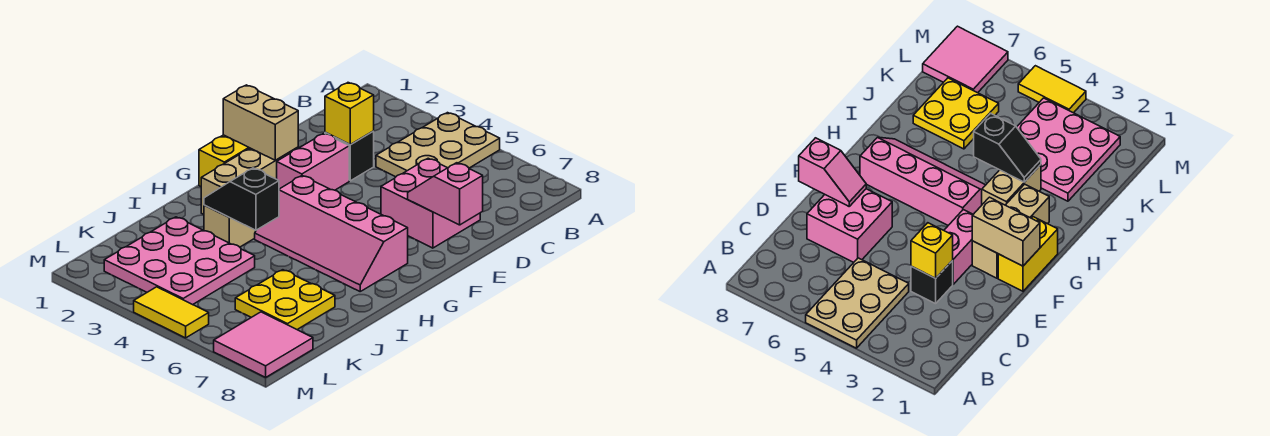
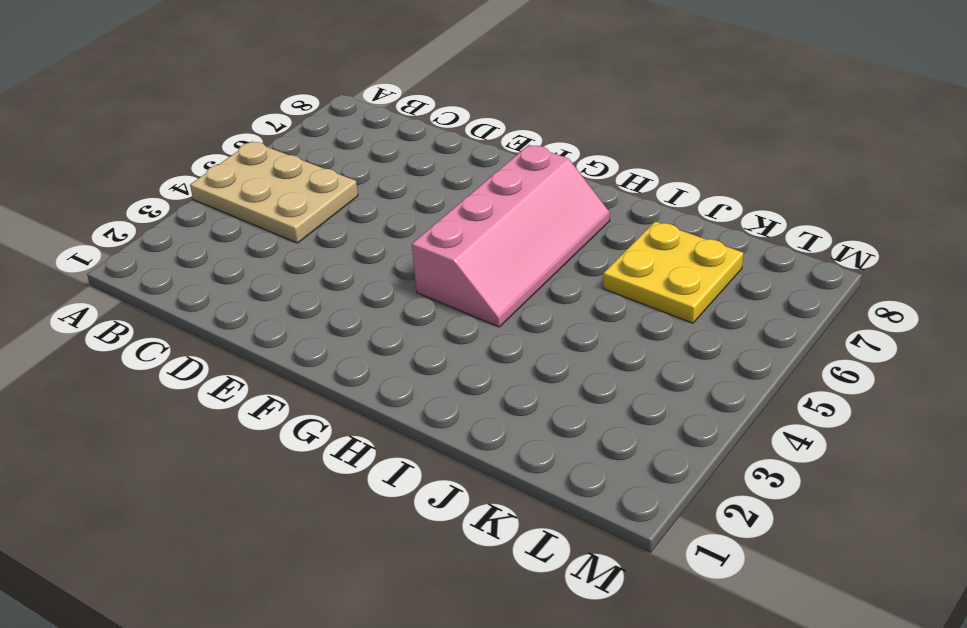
none -> black 1x1 brick [325,131,374,181]
none -> pink 2x2 brick [381,158,480,248]
none -> pink 1x2 brick [277,133,349,190]

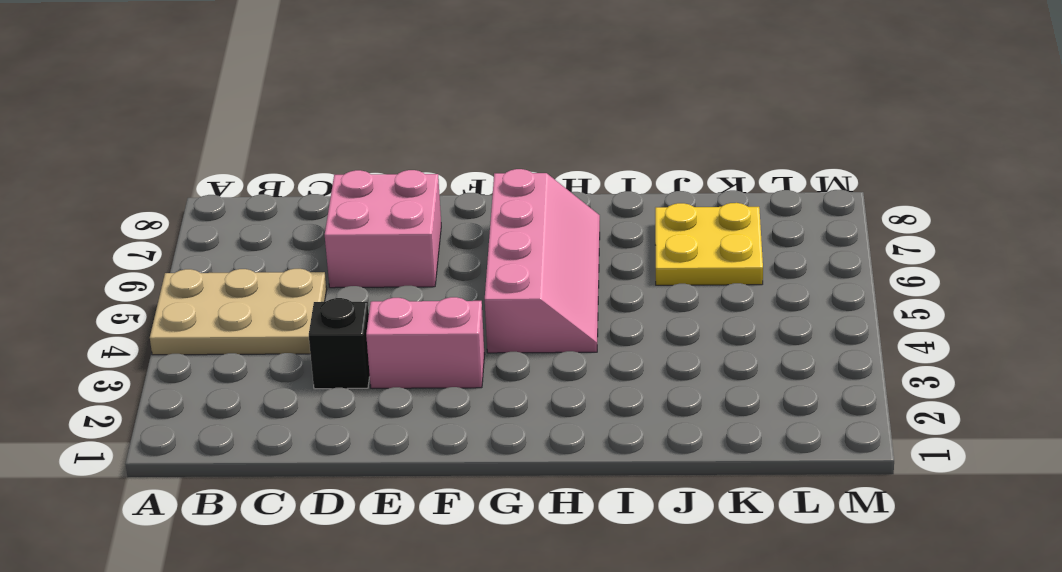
none -> yellow 1x2 brick [199,135,250,186]
none -> tan 1x3 brick [201,147,298,214]
none -> tan 1x2 brick [204,205,256,247]

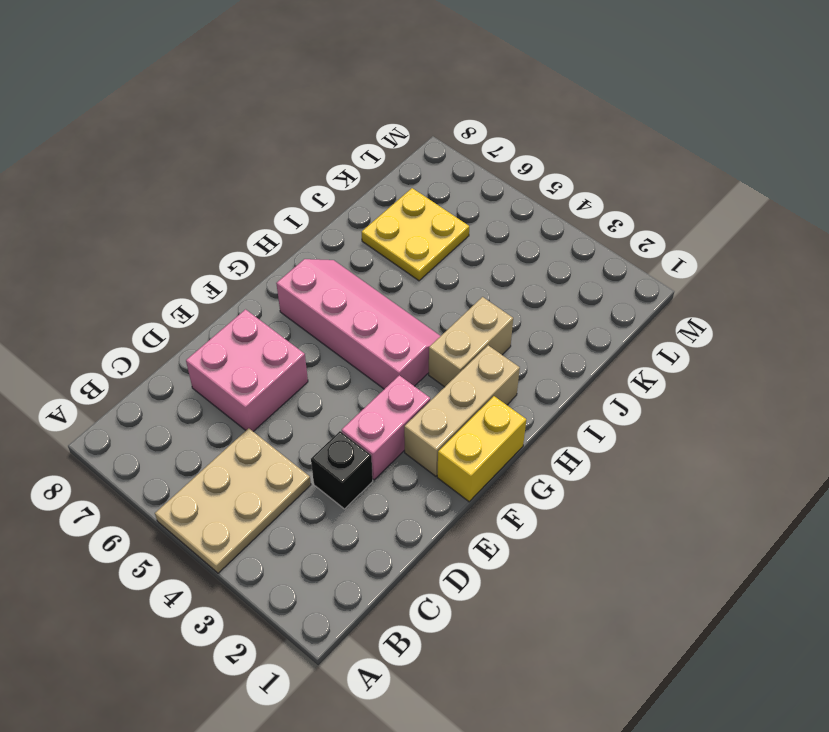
none -> pink 3x3 plate [104,217,255,305]
none -> pink 2x2 tile [214,312,313,377]
none -> yellow 1x2 tile [134,287,209,338]

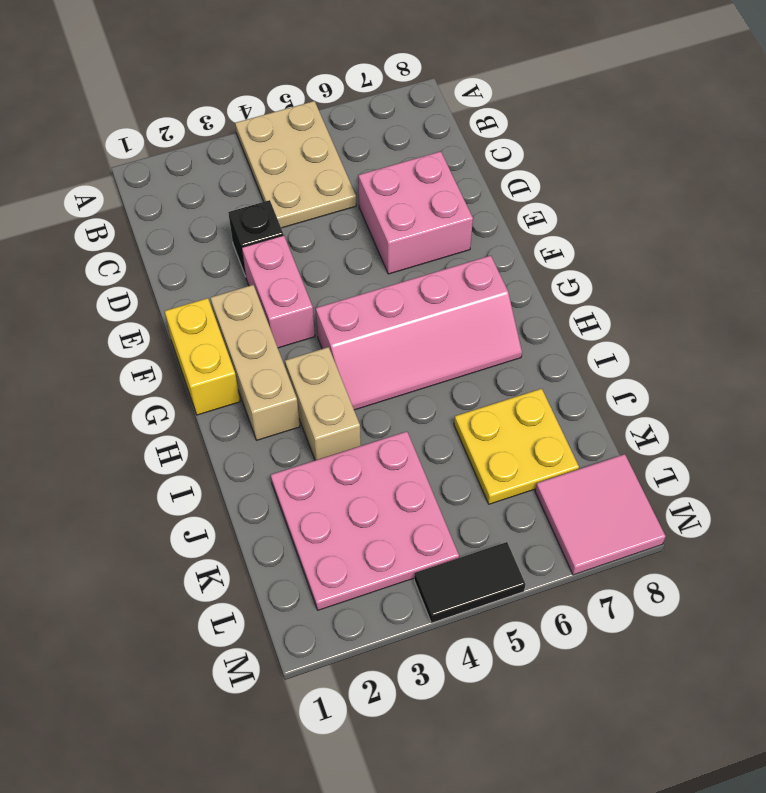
black 1x2 tile [414,542,526,623] -> yellow 1x2 tile [134,287,209,338]
none -> yellow 1x1 brick [325,83,374,145]
none -> pink 1x2 slope [408,163,483,225]
none -> tan 1x2 brick [223,85,298,160]

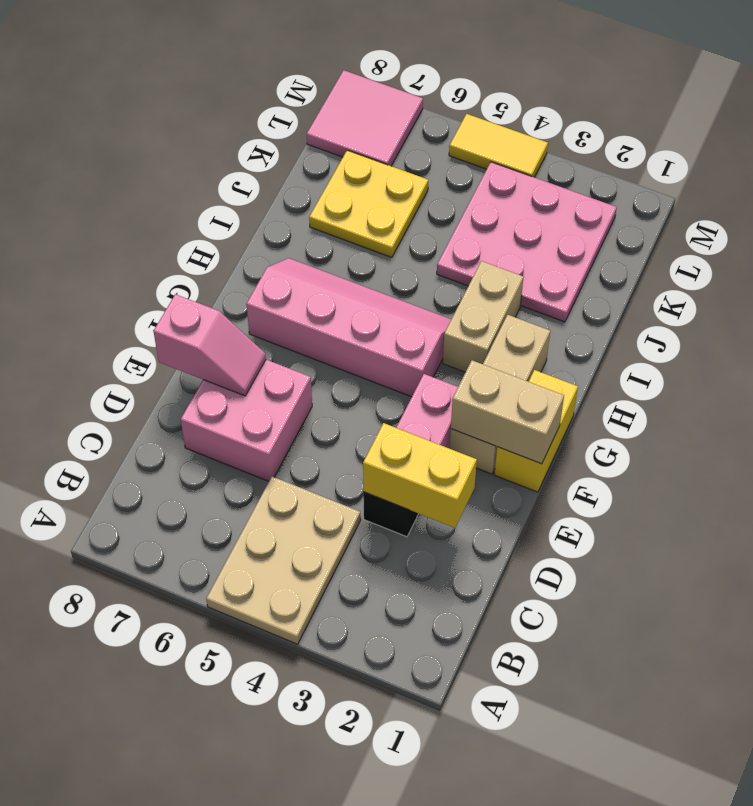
yellow 1x2 brick [363,423,477,528] -> yellow 1x1 brick [325,83,374,145]
none -> black 1x2 slope [204,168,279,230]

